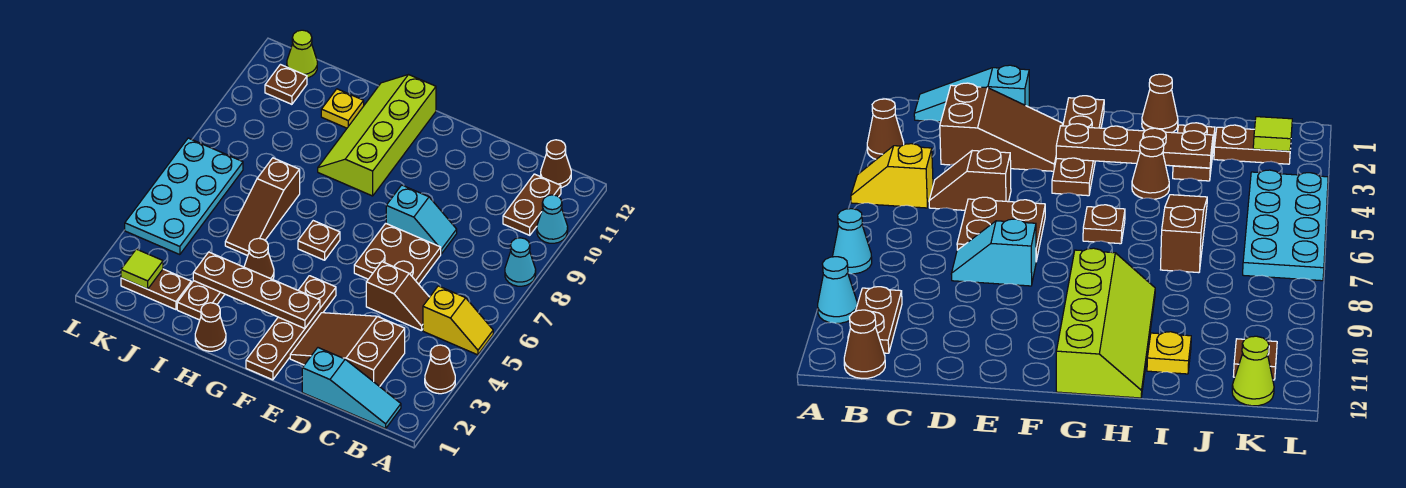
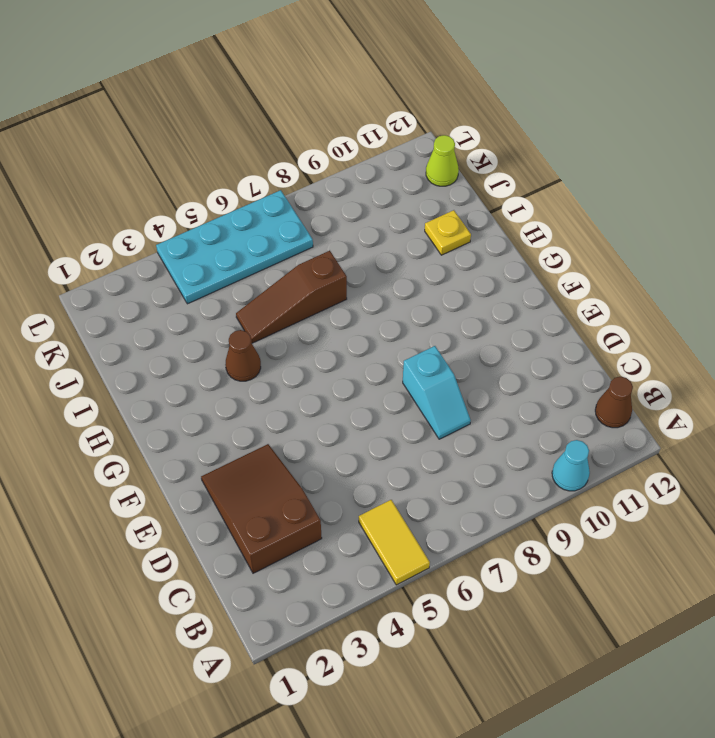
yellow 1x2 tile [359,500,430,585] -> yellow 1x2 slope [423,286,493,355]
none -> brown 1x1 cone [425,345,455,394]
none -> cyan 1x1 cone [505,238,536,286]
none -> cyan 1x3 slope [302,348,401,428]

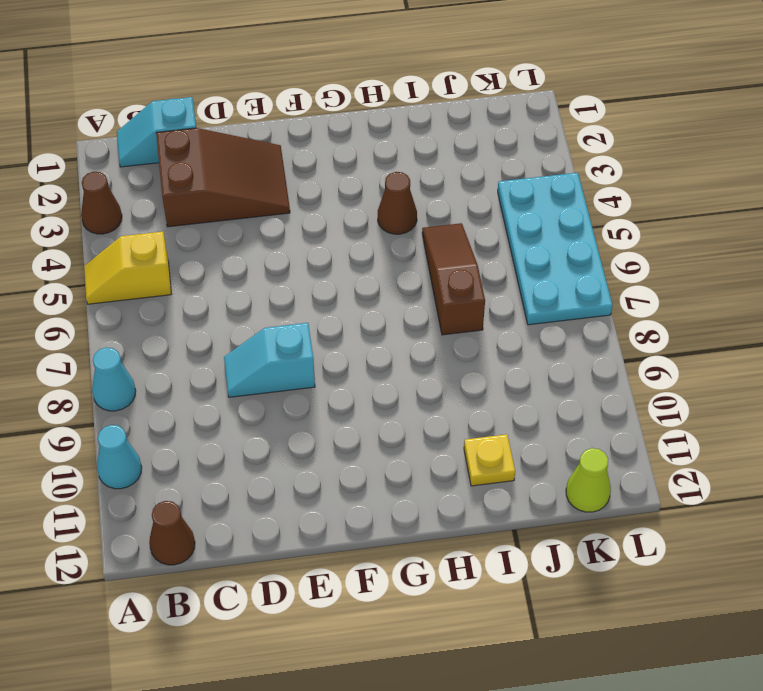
cyan 1x2 slope [117,97,196,167] -> cyan 1x3 slope [302,348,401,428]
none -> brown 1x2 plate [503,174,561,235]
none -> brown 1x2 slope [366,262,429,331]
none -> brown 2x2 plate [354,223,441,284]

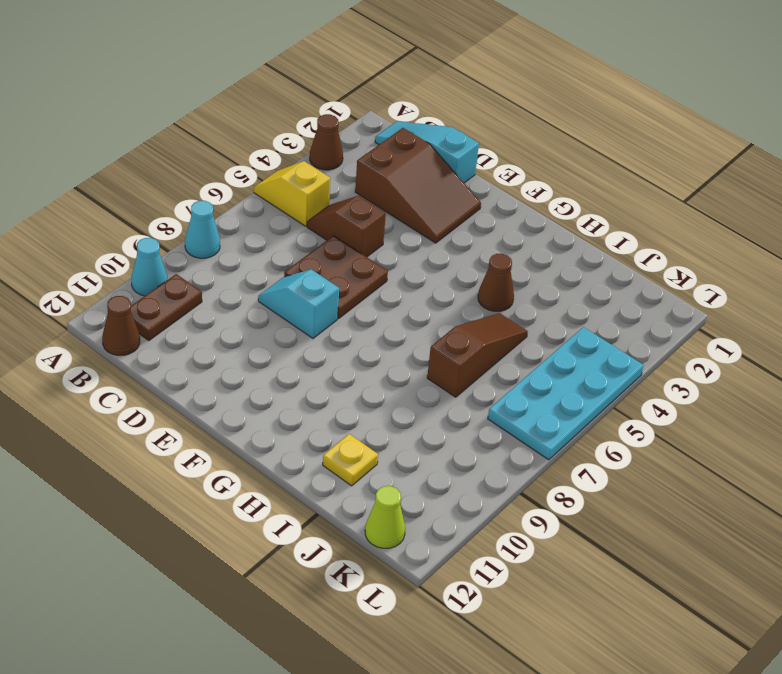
none -> brown 1x4 plate [246,276,336,380]
none -> brown 1x1 plate [298,221,340,260]
none -> lime 2x4 slope [318,75,436,196]

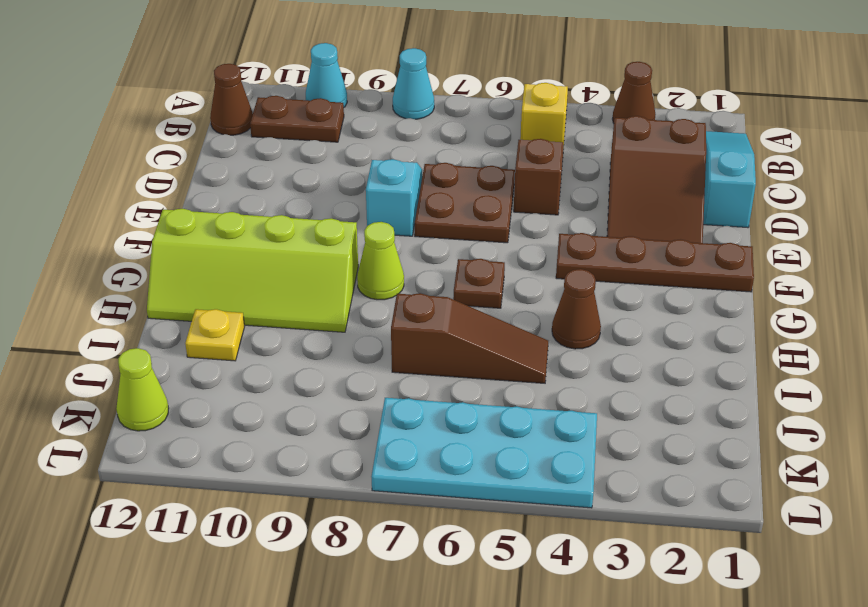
lime 1x1 cone [357,222,404,300] -> none
none -> brown 1x1 cone [195,303,226,351]
none -> brown 1x2 plate [177,281,225,320]
none -> brown 1x2 plate [121,269,191,310]

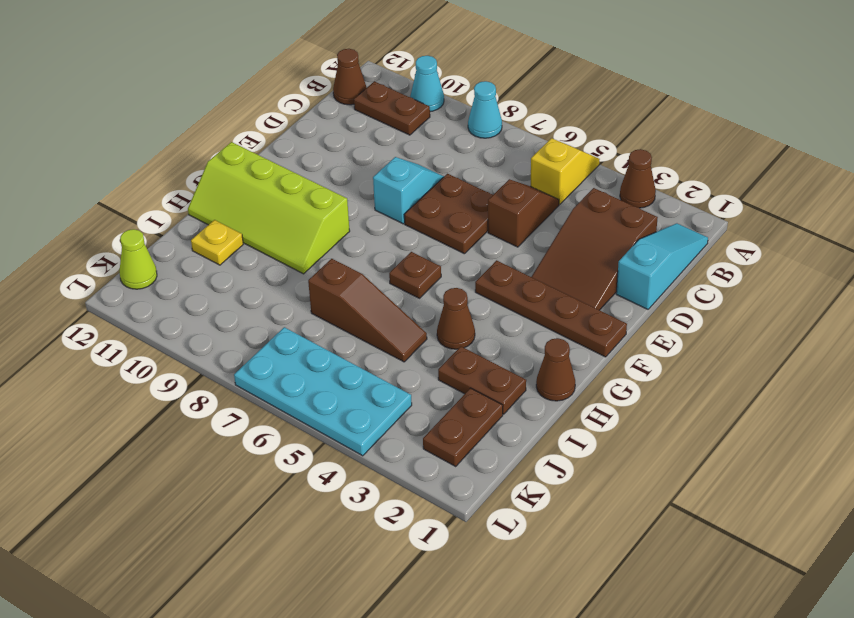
none -> brown 1x1 plate [265,65,307,104]
none -> brown 1x4 plate [193,252,320,328]
none -> lime 1x1 tile [121,249,163,289]

